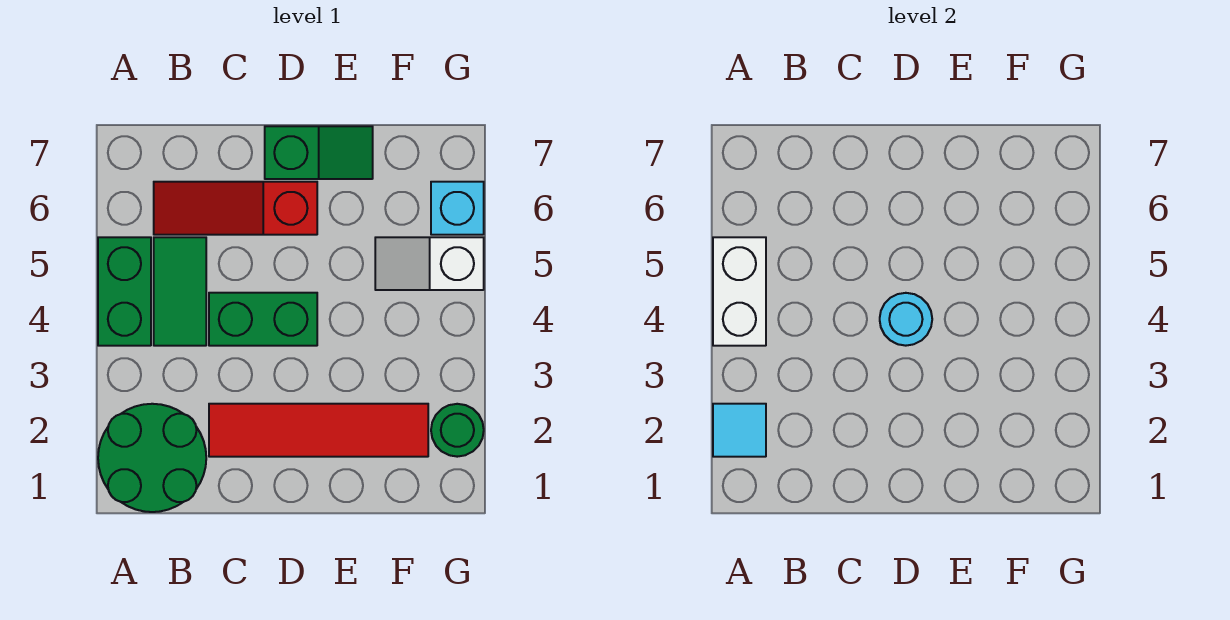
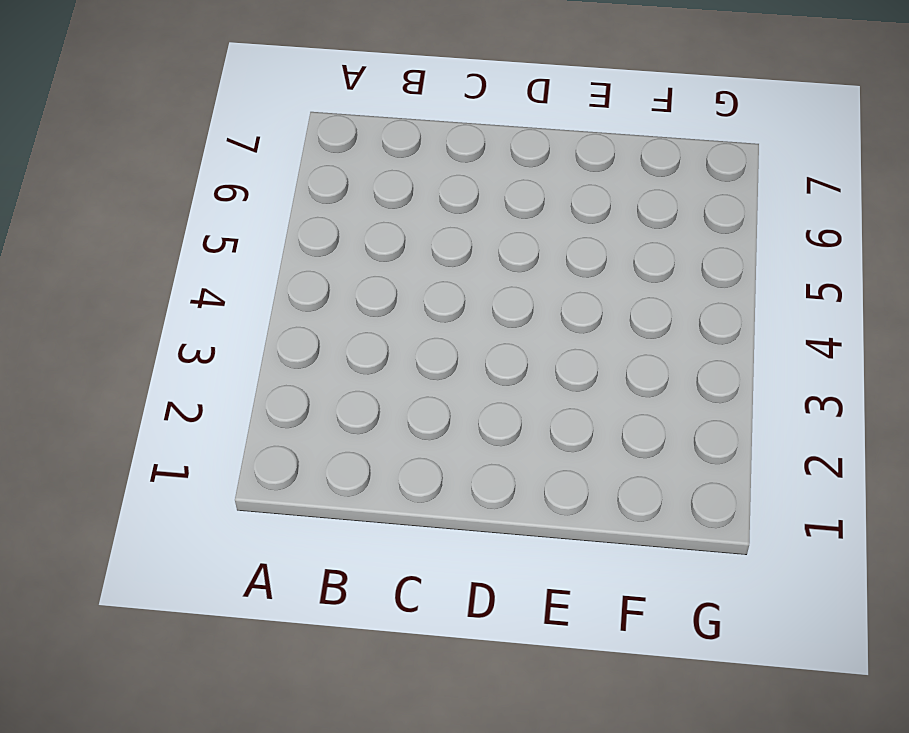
none -> green 2x2 round brick [98,404,206,512]
none -> green 1x2 brick [98,237,151,346]
none -> green 1x2 tile [154,237,206,346]

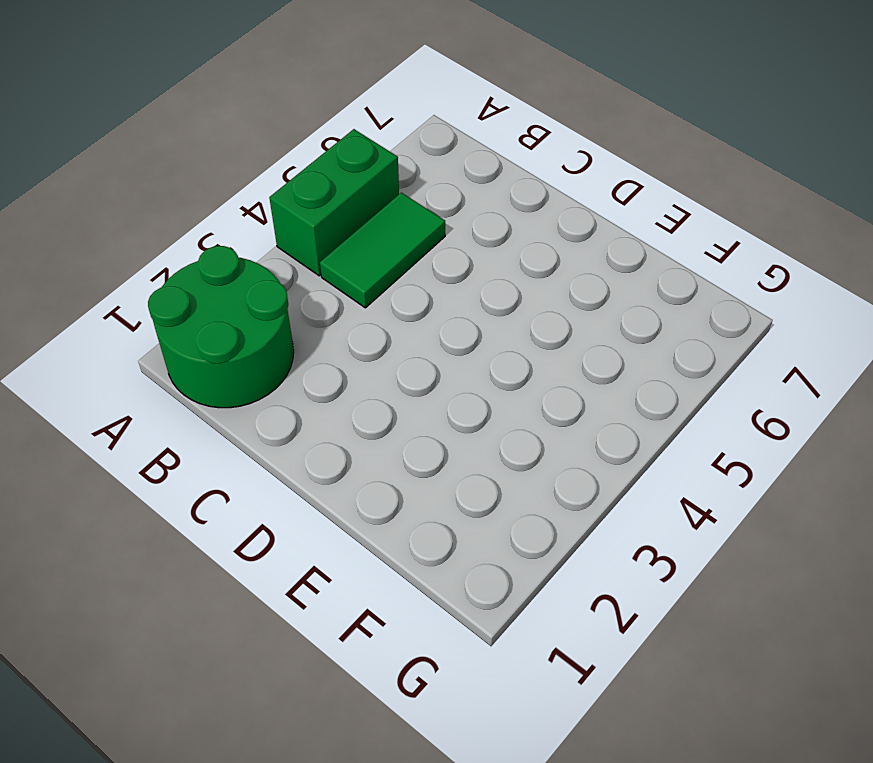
none -> red 1x3 slope [154,182,317,235]
none -> red 1x4 tile [209,404,428,457]
none -> green 1x2 brick [209,293,317,346]

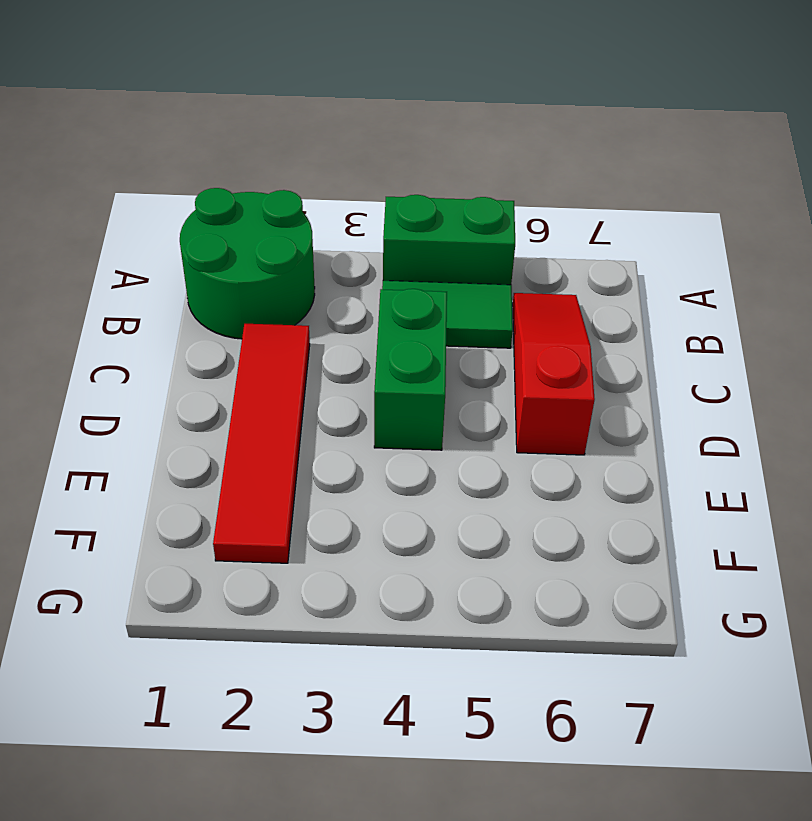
none -> green 1x2 slope [265,126,373,179]
none -> white 1x2 slope [375,237,484,290]
none -> green 1x1 round brick [431,404,484,457]

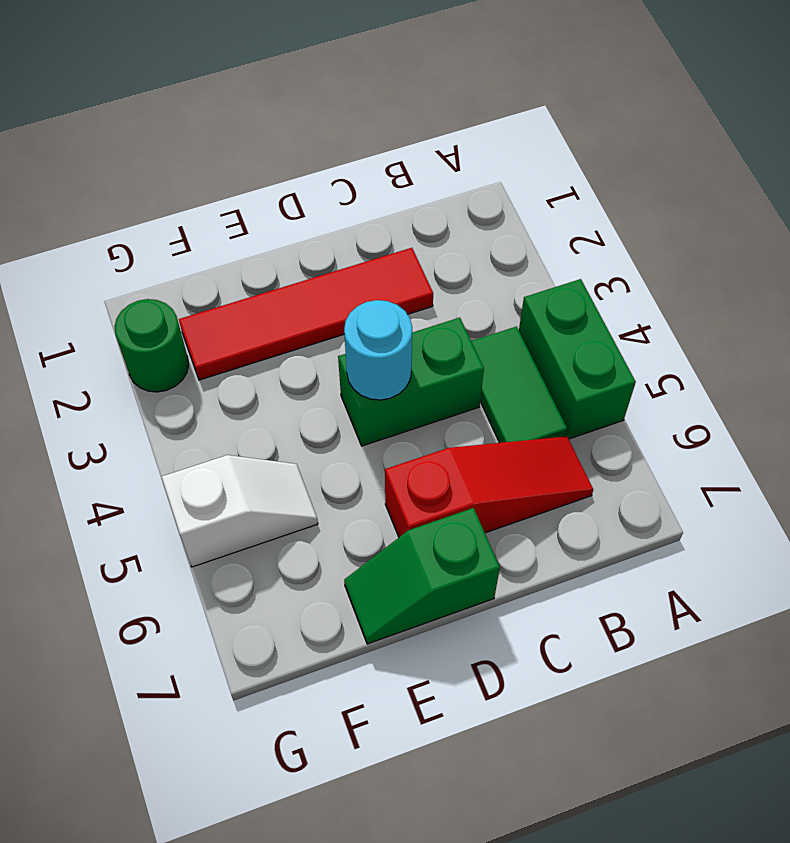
none -> green 2x2 round brick [98,404,206,512]
none -> cyan 1x1 brick [431,182,484,235]
none -> cyan 1x1 tile [713,404,766,457]

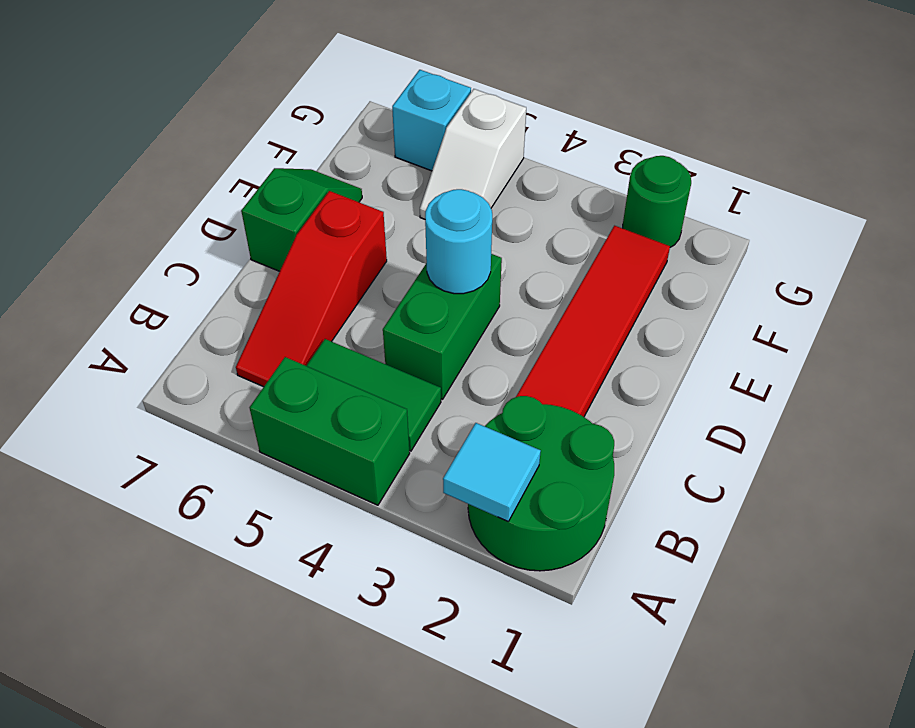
none -> white 1x2 brick [713,237,766,346]

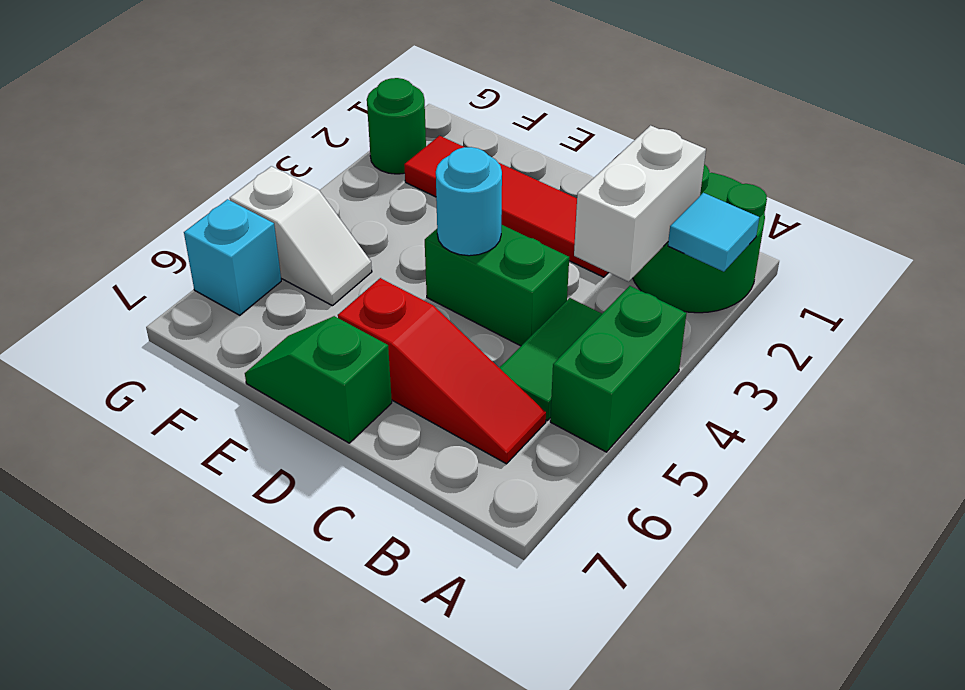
white 1x2 brick [574,125,706,282] -> white 1x2 brick moved to [713,237,766,346]

